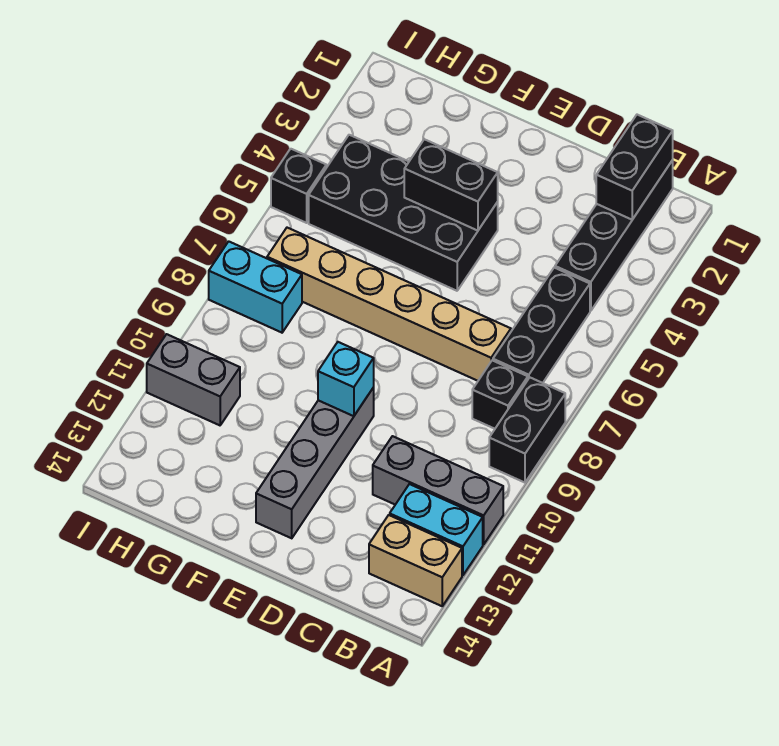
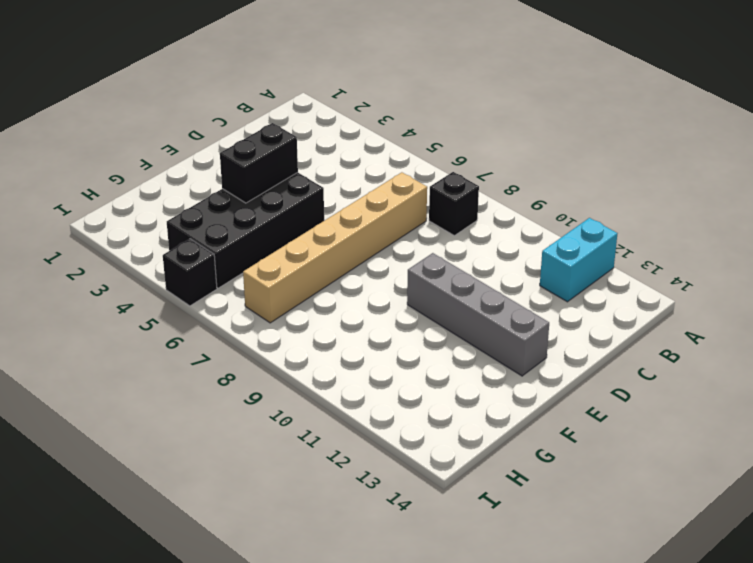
none -> black 1x2 brick [489,378,565,483]
none -> grey 1x3 brick [373,436,503,544]
none -> tan 1x2 brick [369,515,462,606]

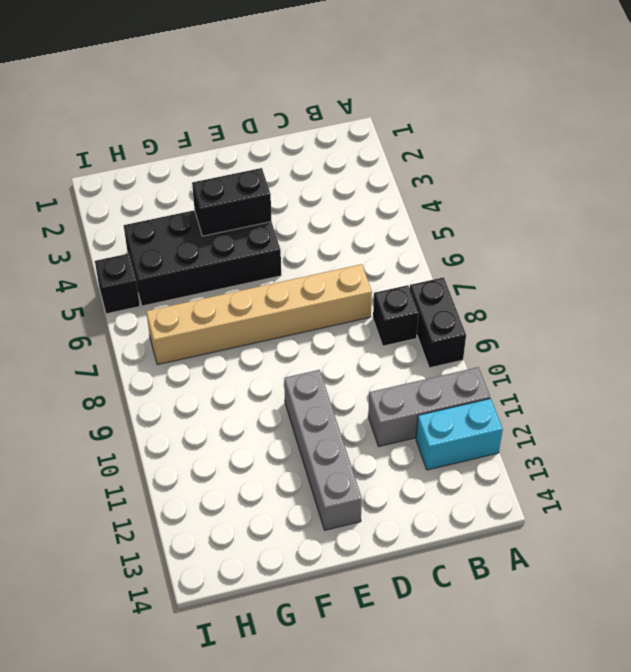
none -> tan 1x2 brick [369,515,462,606]
none -> black 1x4 brick [555,160,673,311]
none -> black 1x3 brick [493,268,590,383]

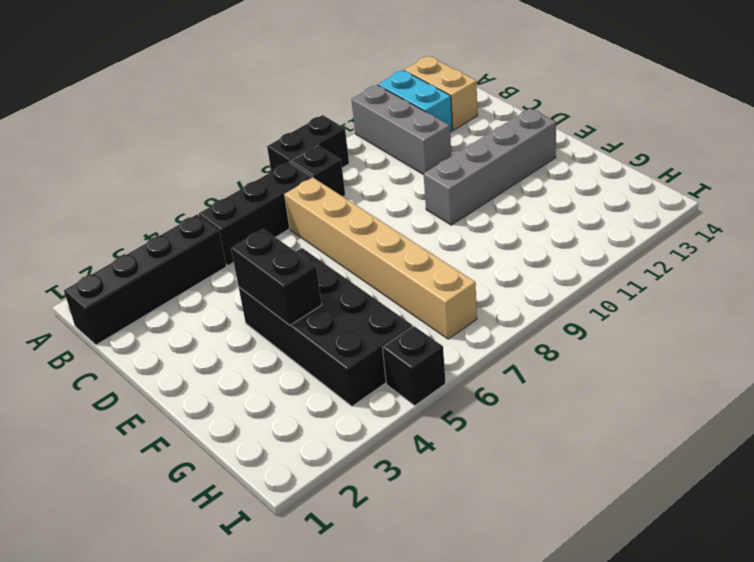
none -> cyan 1x2 brick [209,241,302,333]
none -> grey 1x2 brick [147,334,240,425]
none -> black 1x2 brick [596,115,673,220]

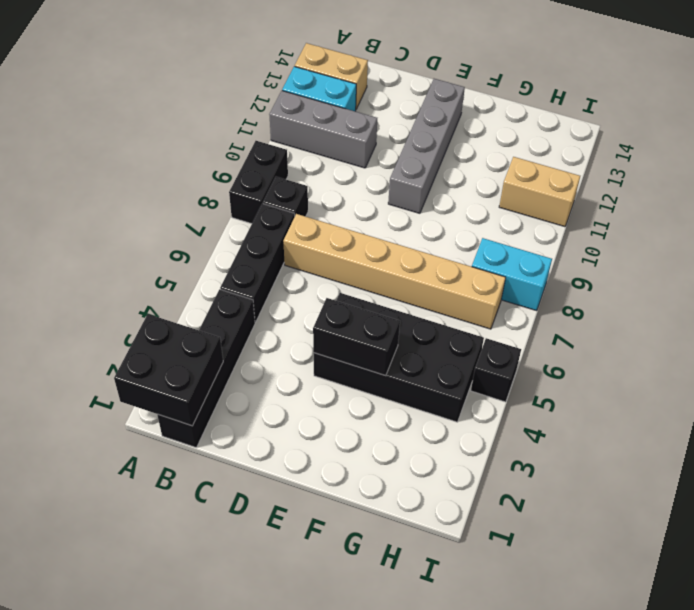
black 2x2 brick [114,314,223,426] -> black 1x2 brick [596,115,673,220]
tan 1x2 brick [499,157,580,227] -> grey 1x2 brick [147,334,240,425]
none -> cyan 1x1 brick [318,342,374,416]

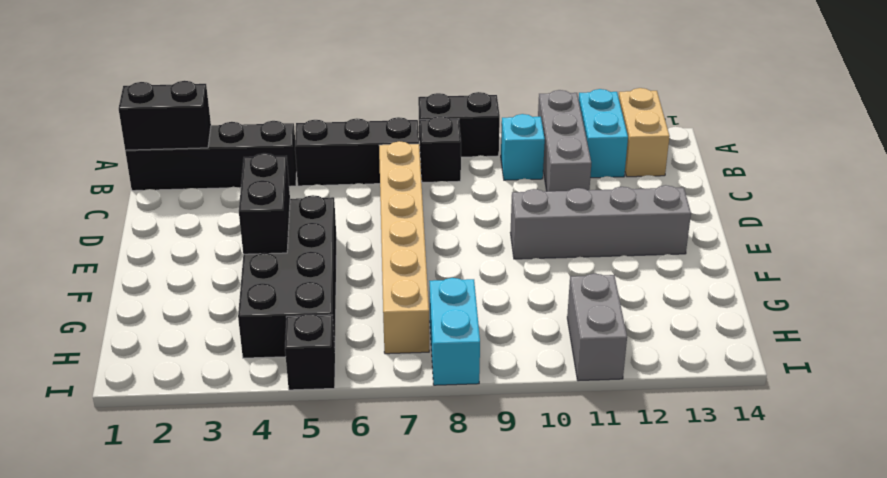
cyan 1x1 brick [501,114,545,180] -> cyan 1x1 brick moved to [318,342,374,416]

